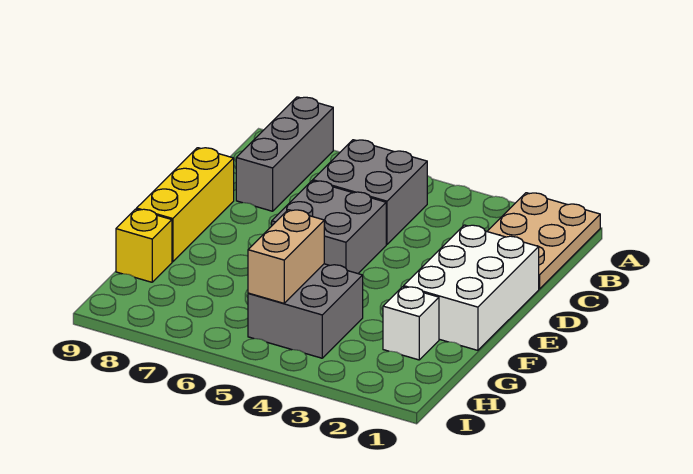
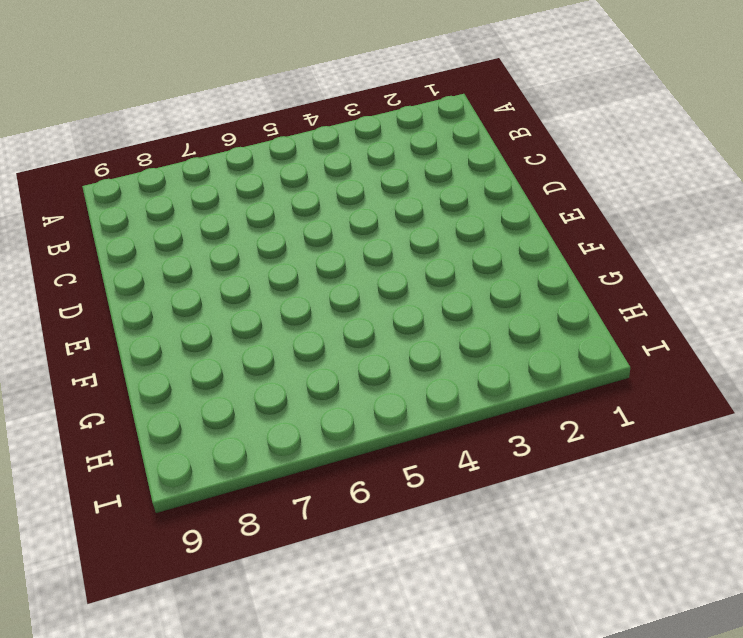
none -> tan 2x3 plate [487,193,600,289]
none -> grey 1x3 brick [236,97,333,211]

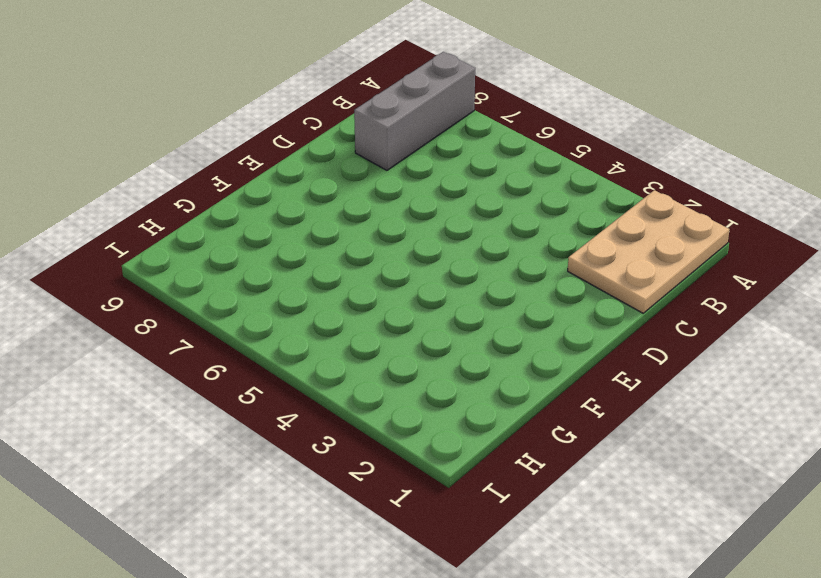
none -> grey 2x2 brick [313,140,427,244]
none -> white 2x3 brick [404,225,539,350]

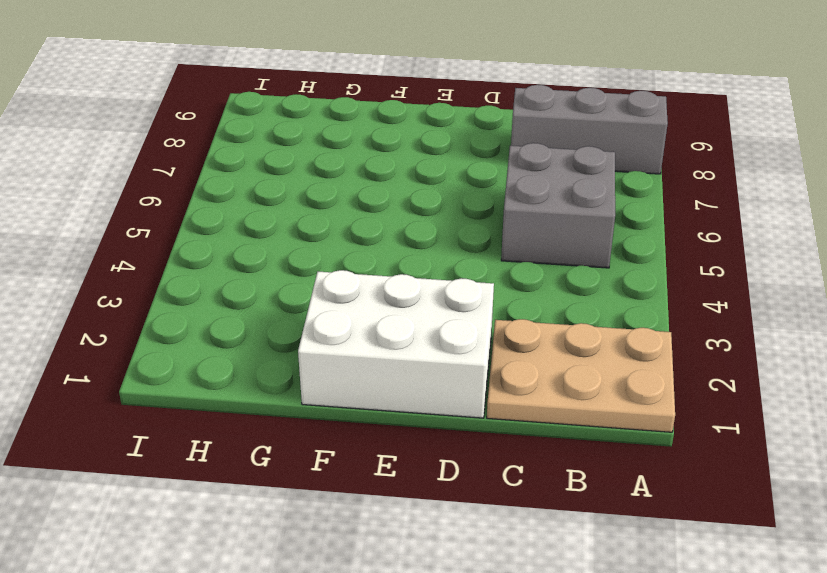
none -> grey 2x2 brick [272,181,386,273]
none -> yellow 1x3 brick [137,148,234,262]

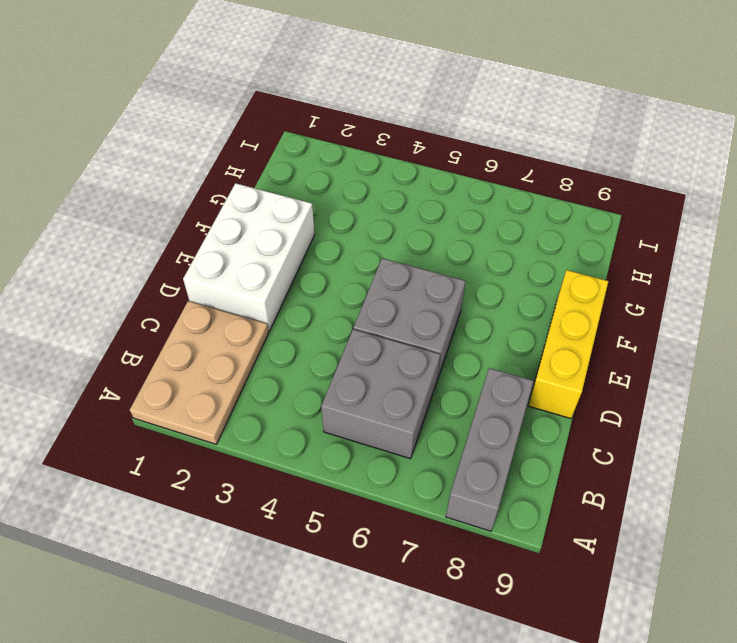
none -> white 1x1 brick [383,287,439,360]
none -> grey 2x2 brick [248,264,363,358]

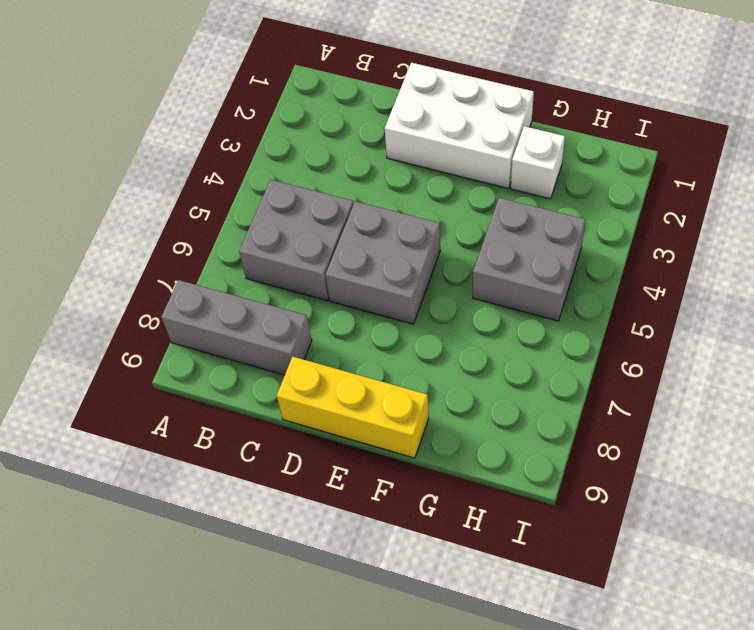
none -> tan 2x3 plate [487,193,600,289]
none -> yellow 1x1 brick [116,209,172,282]

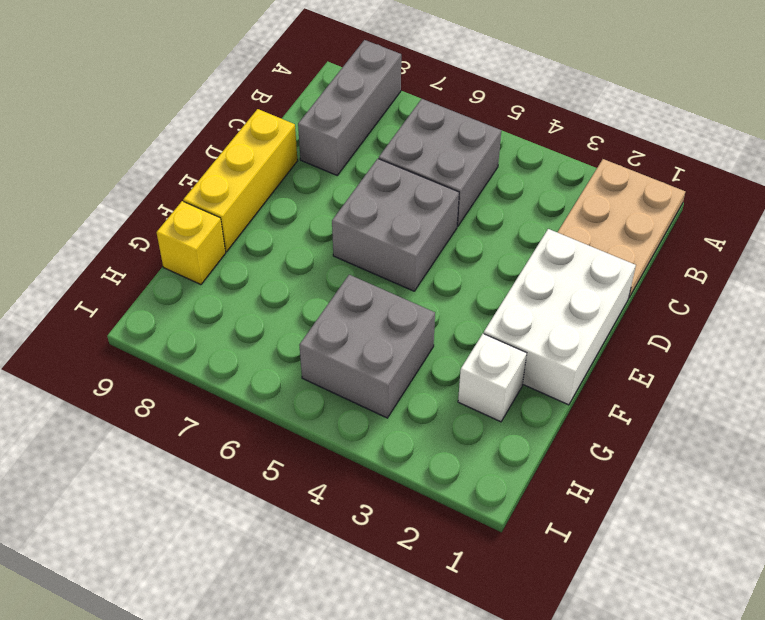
none -> tan 1x2 brick [248,210,324,303]

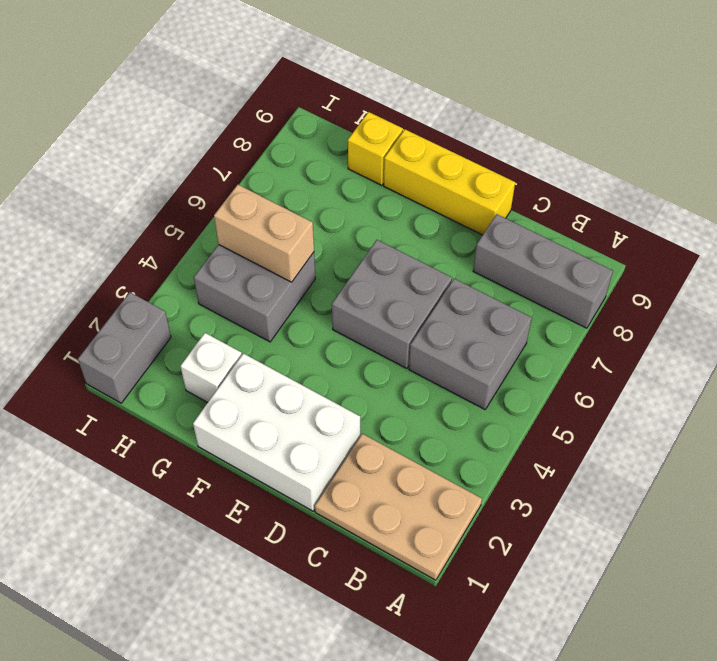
grey 1x2 brick [78,292,171,403] -> none

